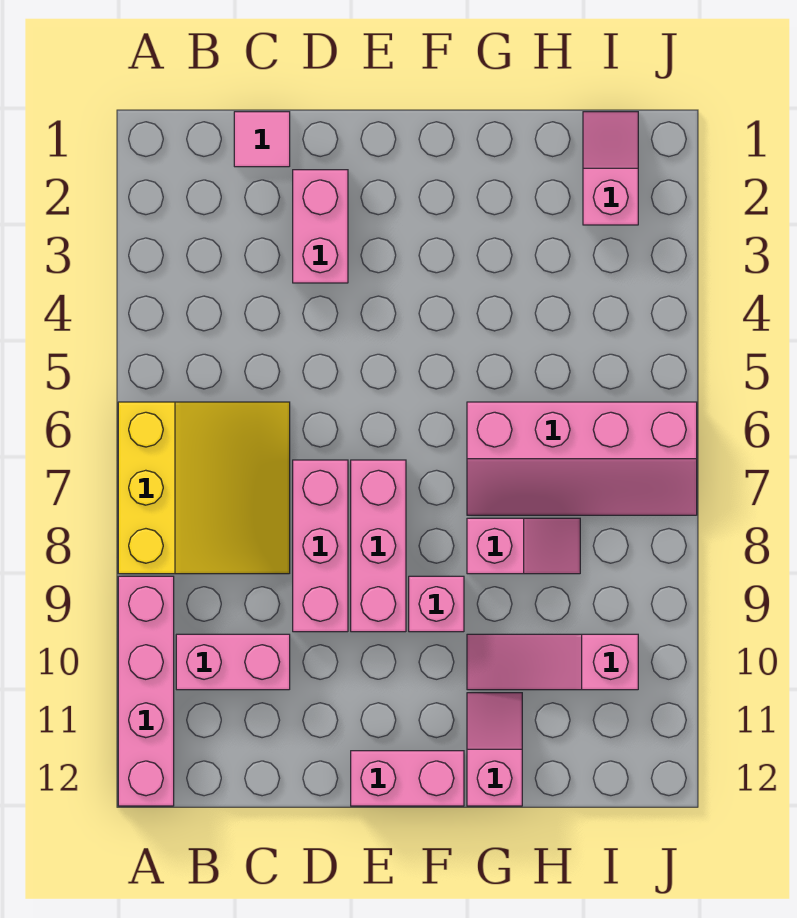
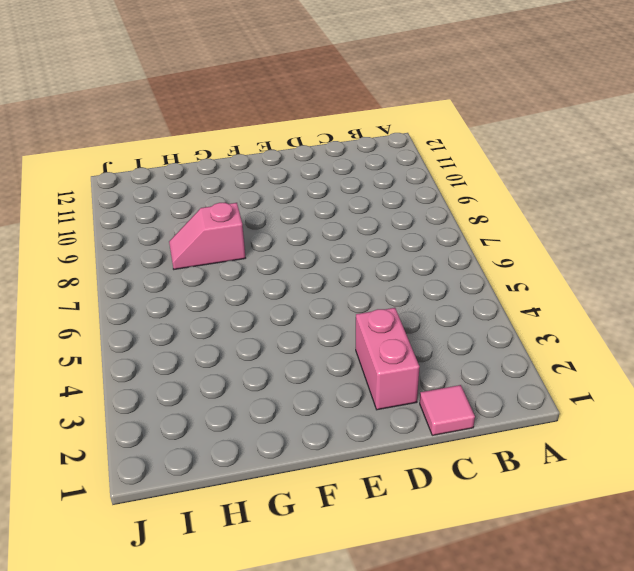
none -> yellow 3x3 slope [118,402,290,574]
none -> pink 1x4 brick [118,576,174,806]
none -> pink 1x2 brick [176,634,290,690]

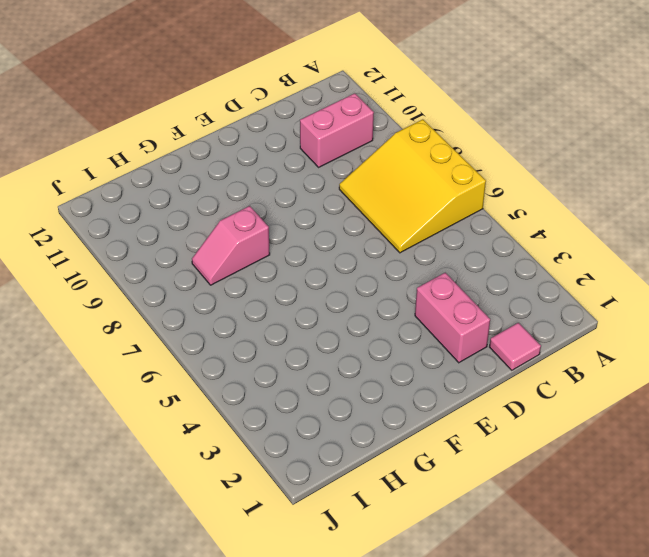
none -> pink 1x4 brick [118,576,174,806]
none -> pink 1x3 brick [293,460,348,632]
none -> pink 1x3 brick [351,460,406,632]

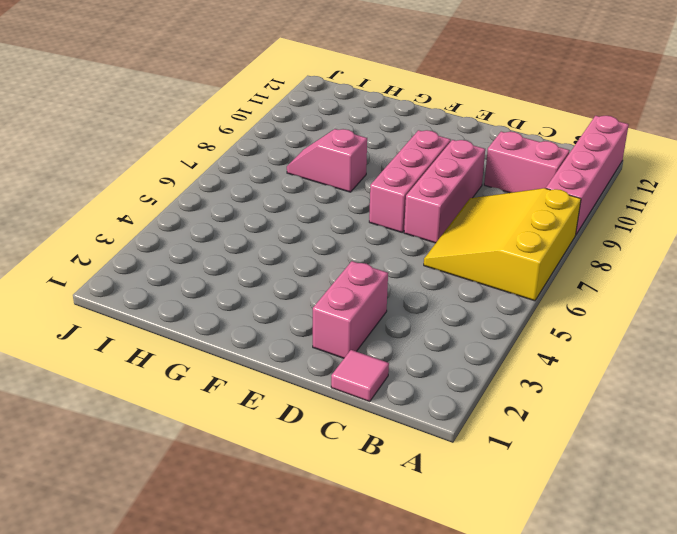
none -> pink 1x2 brick [351,751,464,806]
none -> pink 1x1 brick [409,576,464,632]
none -> pink 2x4 slope [467,402,697,515]

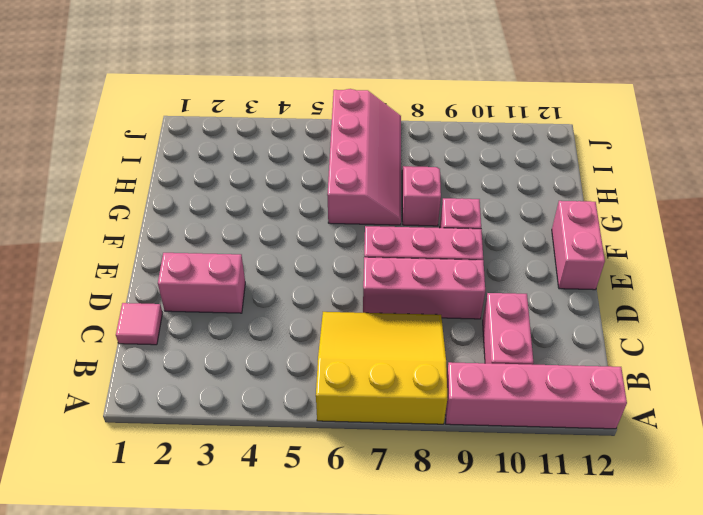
none -> pink 1x3 slope [467,634,638,690]
none -> pink 1x2 slope [467,693,522,806]
none -> pink 1x2 slope [583,112,638,225]

